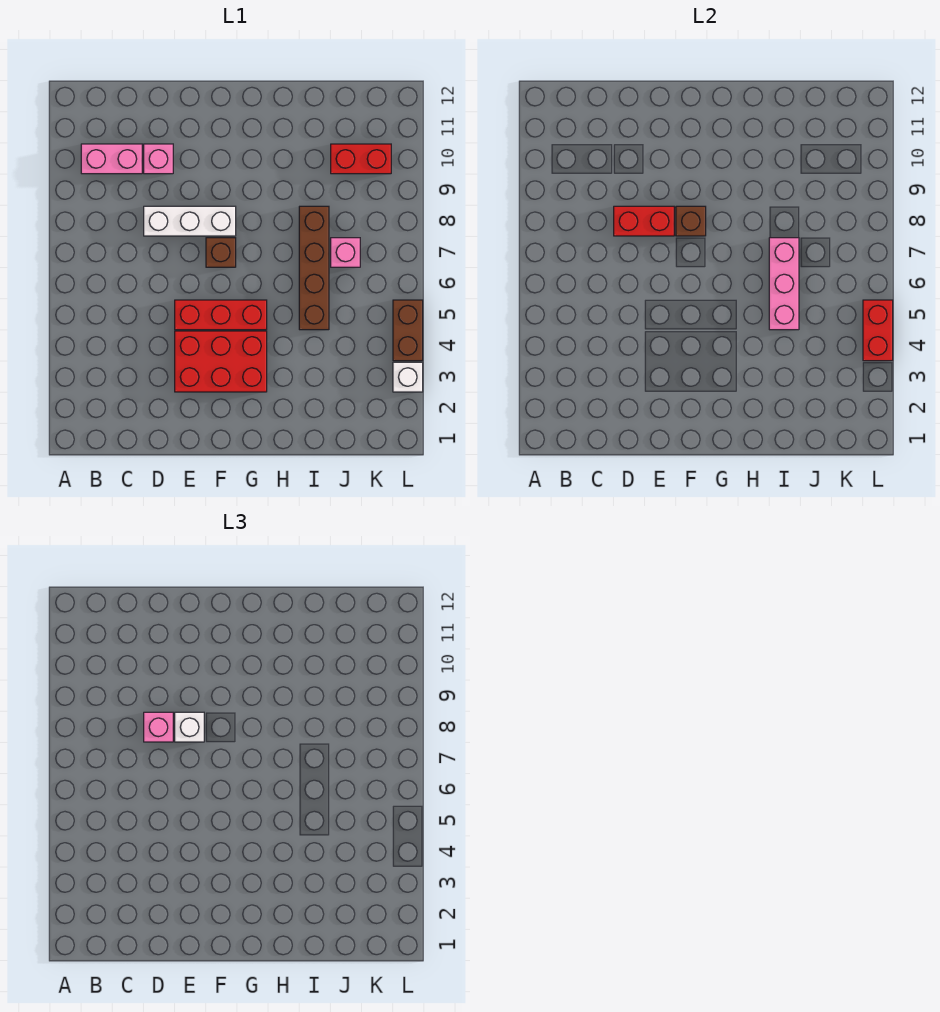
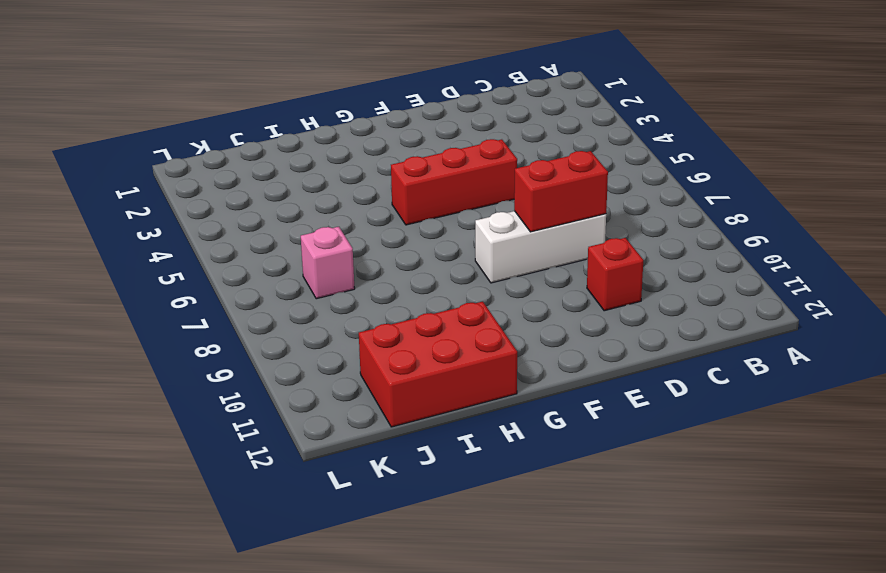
red 1x1 brick [587,238,643,311] -> pink 1x1 brick [144,144,173,174]
red 2x3 brick [359,302,517,427] -> red 2x3 brick moved to [175,331,267,392]
none -> pink 1x2 brick [81,144,142,174]
none -> brown 1x1 brick [206,238,236,267]
none -> brown 1x4 brick [299,206,329,330]

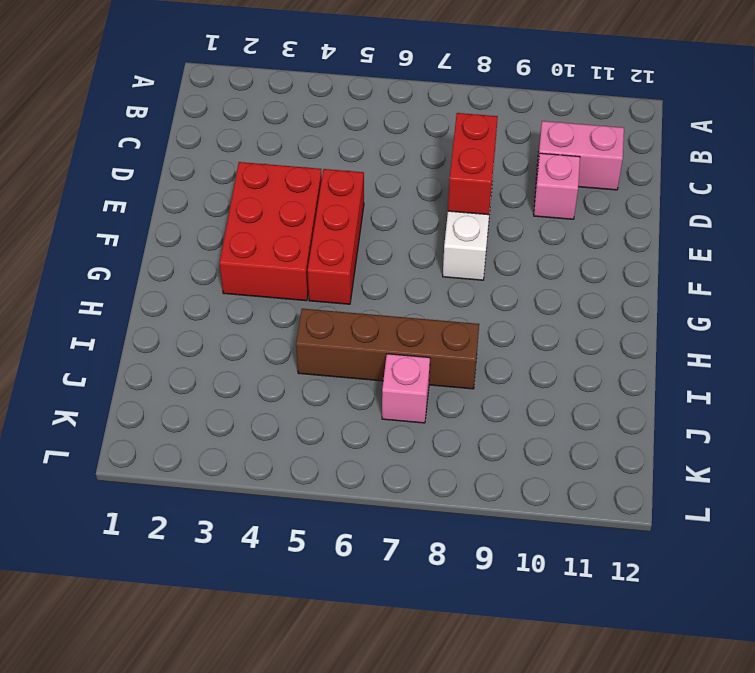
pink 1x2 brick [536,121,624,190] -> pink 1x2 brick turned to [81,144,142,174]
none -> brown 1x1 brick [206,238,236,267]
none -> red 1x2 brick [331,144,391,174]
none -> white 1x1 brick [393,362,423,392]

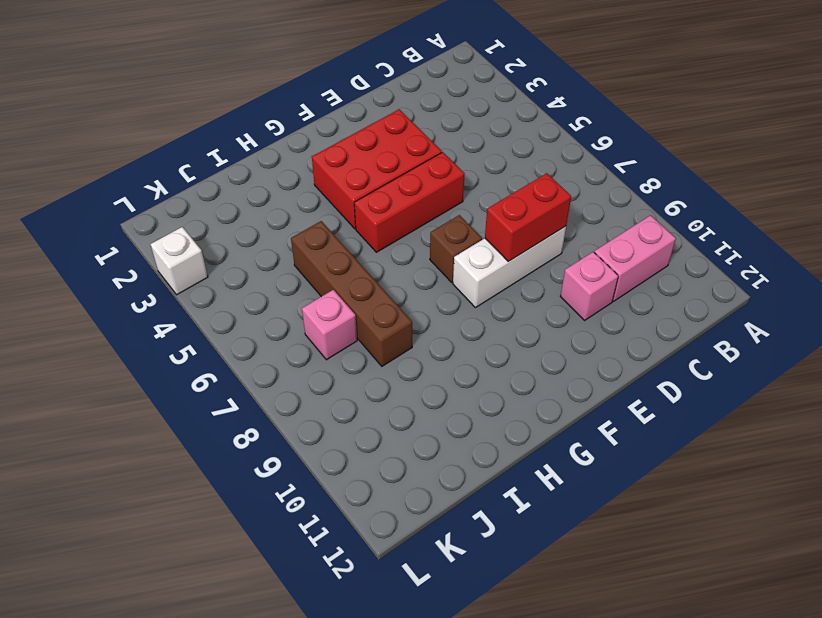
none -> red 1x2 brick [331,144,391,174]
none -> brown 1x2 brick [393,300,423,361]
none -> brown 1x1 brick [676,206,706,236]

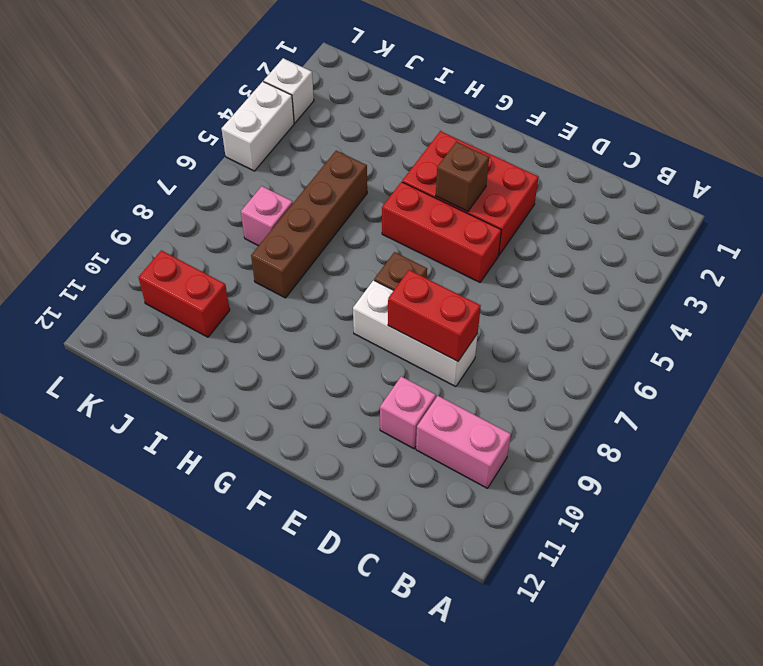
brown 1x1 brick [436,142,489,212] -> brown 1x1 brick moved to [676,206,706,236]
white 1x2 brick [222,82,294,171] -> brown 1x2 brick [393,300,423,361]
none -> pink 1x3 brick [769,238,799,330]
none -> red 1x2 brick [863,300,893,361]
none -> pink 1x1 brick [144,712,173,742]

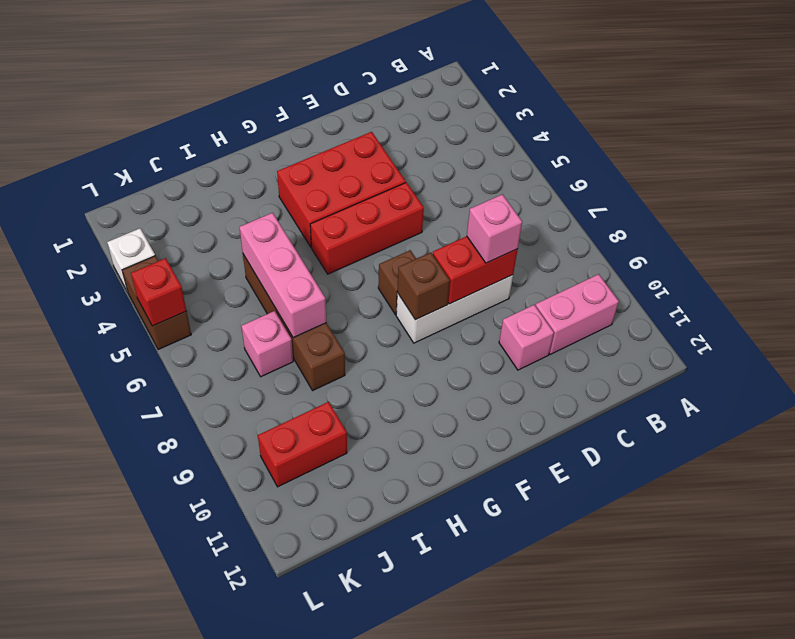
red 1x1 brick [131,258,186,326] -> red 1x2 brick [863,300,893,361]
none -> white 1x1 brick [175,712,204,742]

